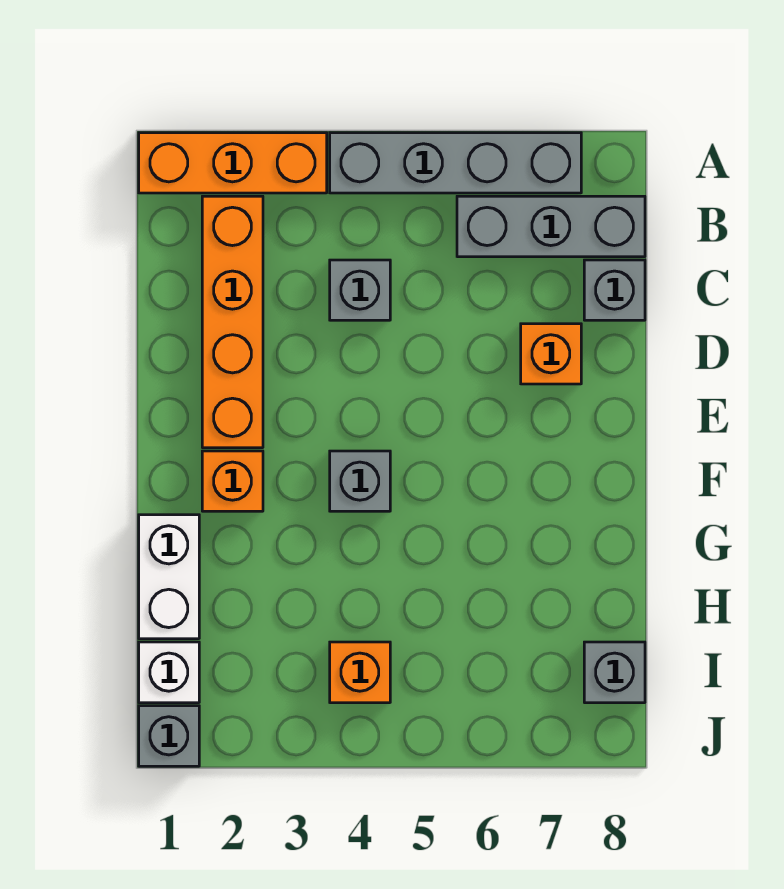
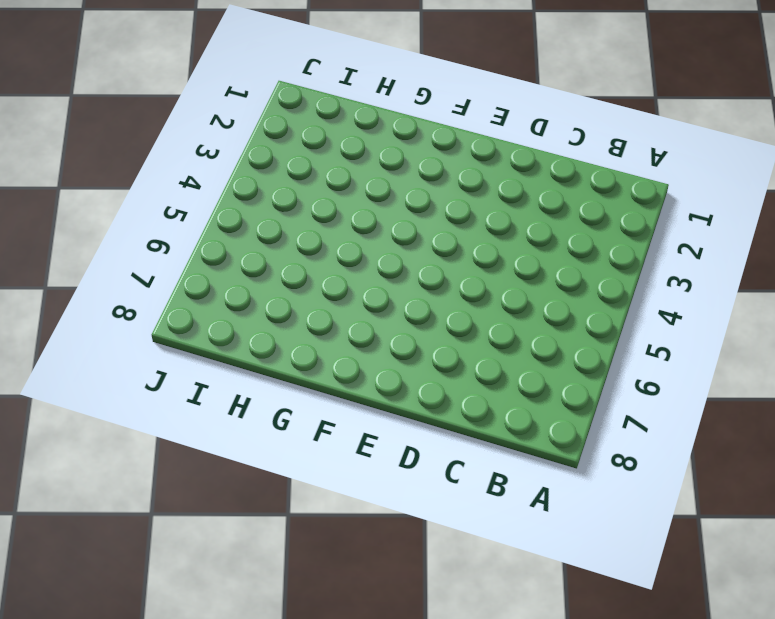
none -> orange 1x3 brick [139,133,327,193]
none -> grey 1x4 brick [330,133,581,193]
none -> orange 1x4 brick [202,196,263,448]

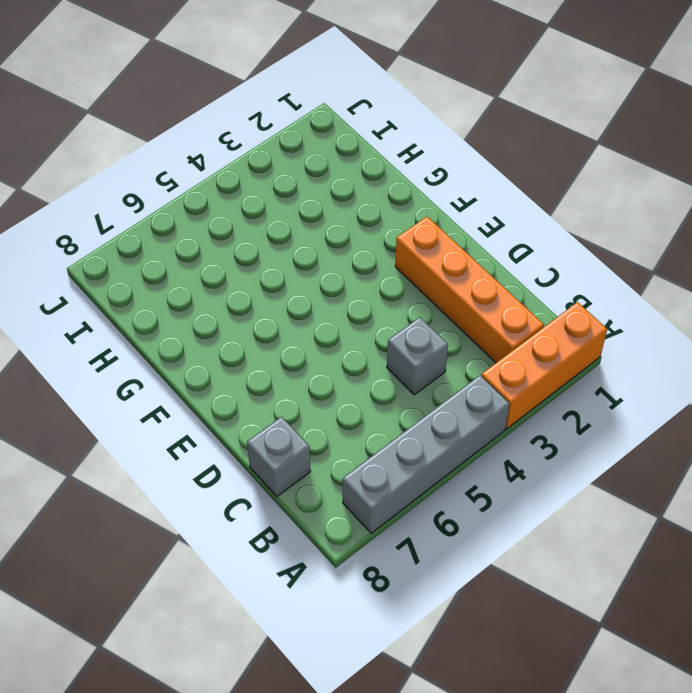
none -> grey 1x3 brick [457,196,645,257]
none -> orange 1x1 brick [521,324,581,384]
none -> orange 1x1 brick [202,451,263,511]

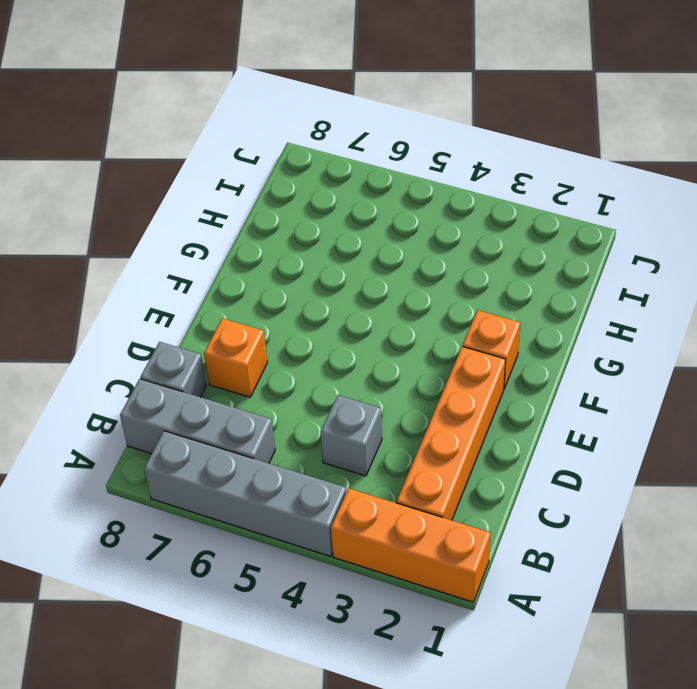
none -> grey 1x1 brick [330,451,390,511]
none -> white 1x2 brick [139,515,199,639]
none -> white 1x1 brick [139,642,199,703]

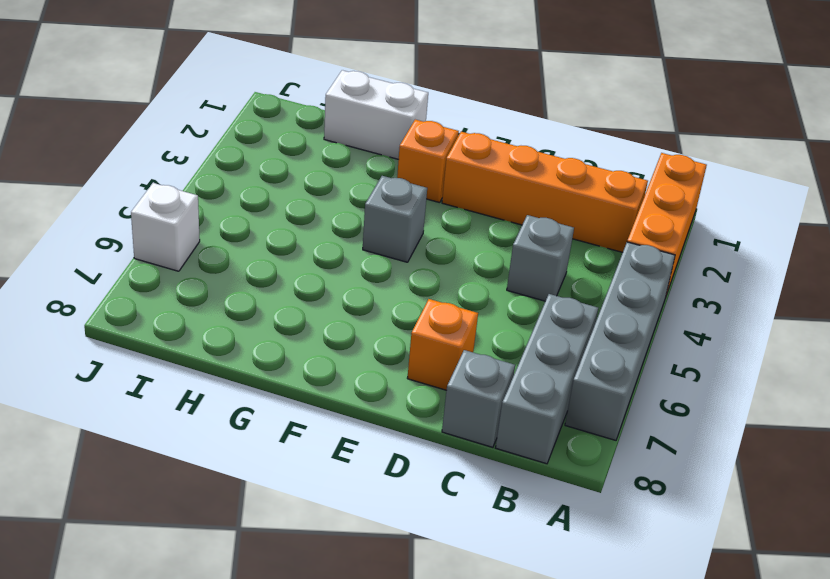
white 1x1 brick [131,183,200,271] -> white 1x1 brick moved to [139,642,199,703]
none -> orange 1x1 brick [330,642,390,703]
none -> grey 1x1 brick [584,642,645,703]
none -> grey 1x1 brick [139,706,199,766]

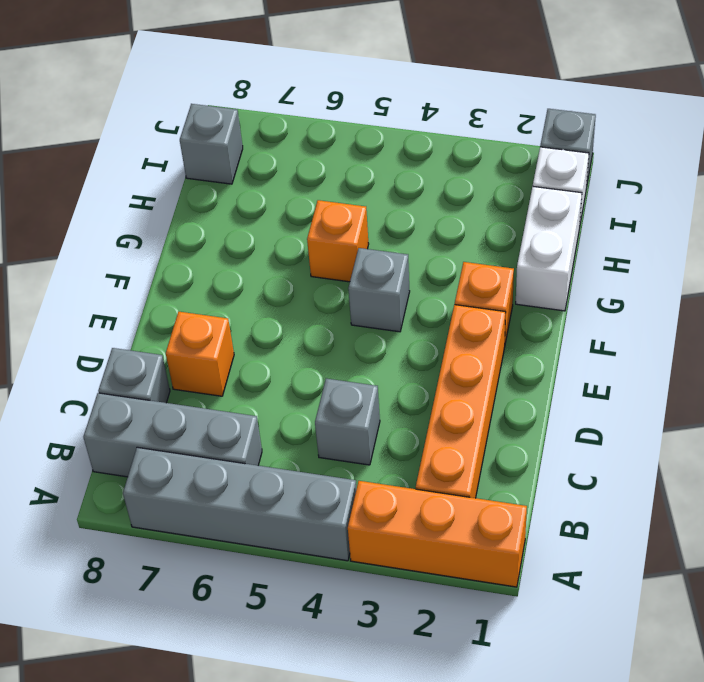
orange 1x1 brick [307,200,369,282] -> orange 1x1 brick moved to [330,642,390,703]

